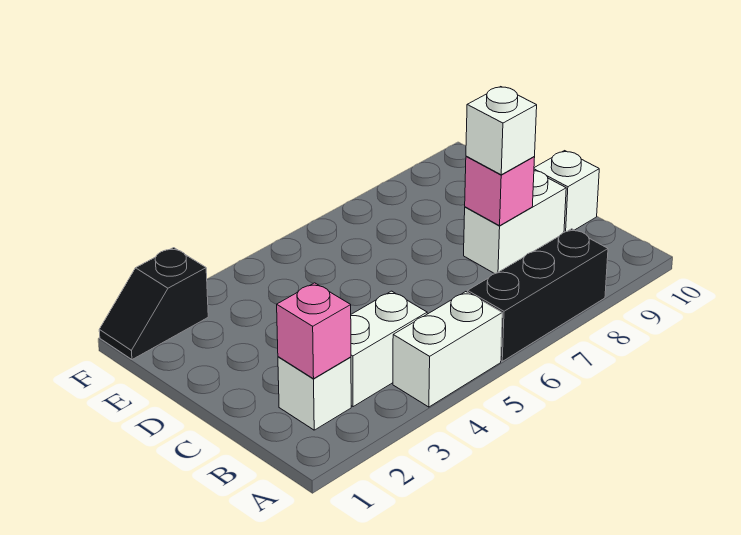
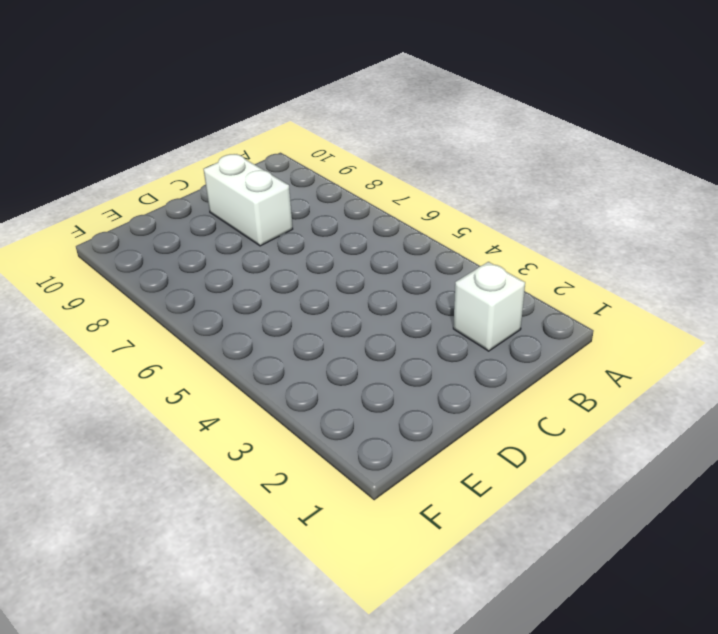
none -> white 1x2 brick [393,292,502,407]
none -> black 1x3 brick [468,229,608,361]

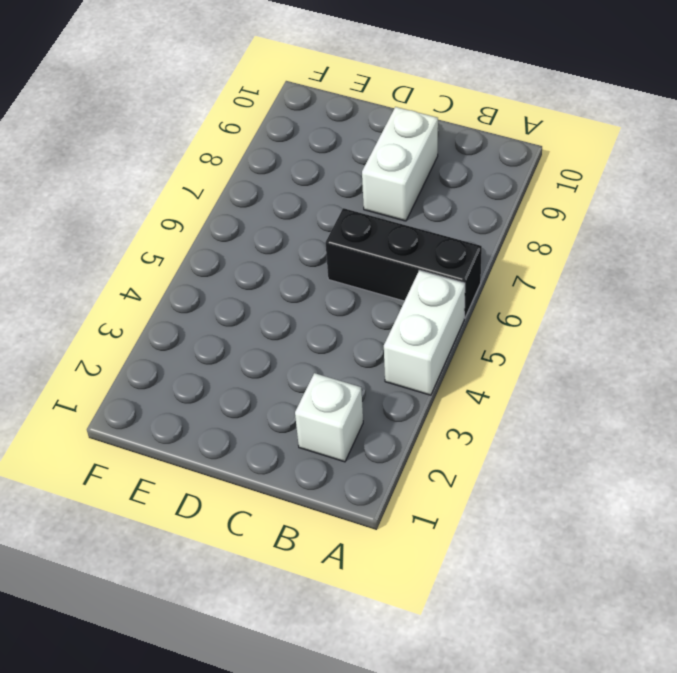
black 1x3 brick [326,208,482,318] -> black 1x3 brick turned to [468,229,608,361]
none -> white 1x2 brick [351,291,427,407]
none -> white 1x1 brick [534,151,599,232]

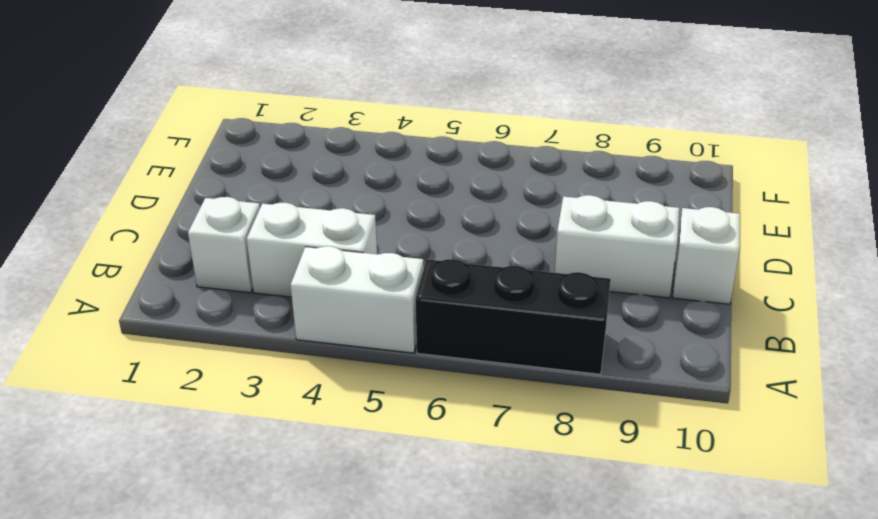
none -> black 1x2 slope [99,248,208,360]
none -> pink 1x1 brick [277,283,351,379]

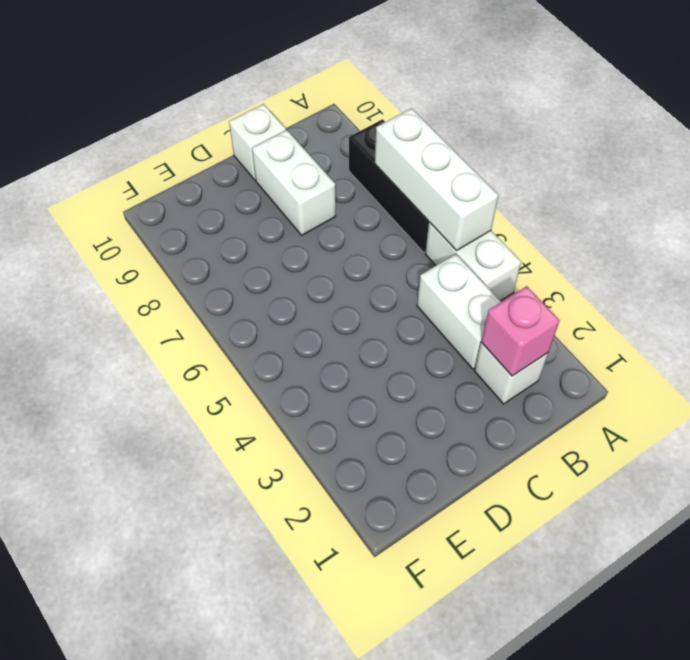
white 1x3 brick [375,108,499,250] -> none
none -> black 1x2 slope [99,248,208,360]
none -> pink 1x1 brick [465,156,535,226]

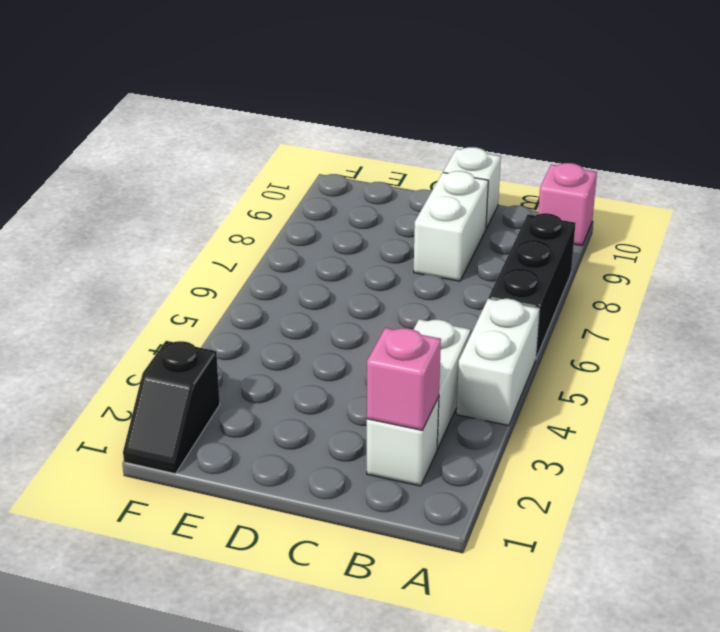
pink 1x1 brick [538,163,597,246] -> pink 1x1 brick moved to [465,156,535,226]
none -> white 1x1 brick [466,87,537,175]

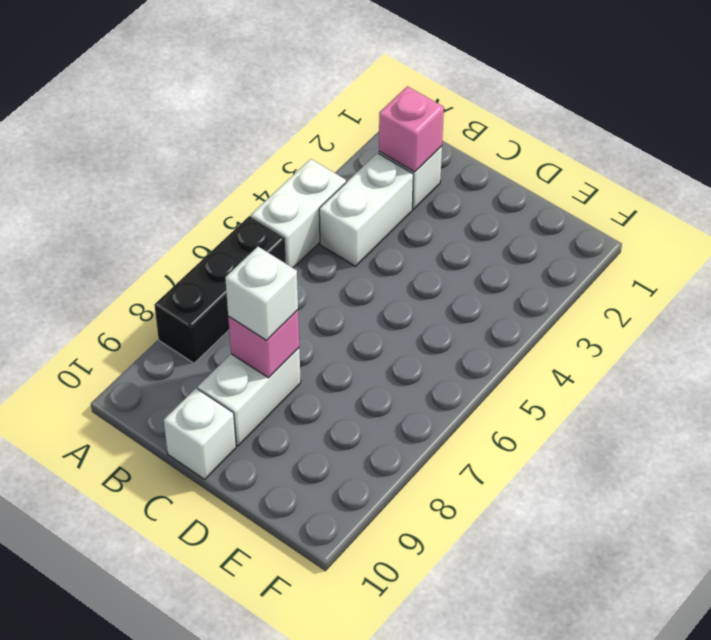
none -> black 1x2 slope [99,248,208,360]

